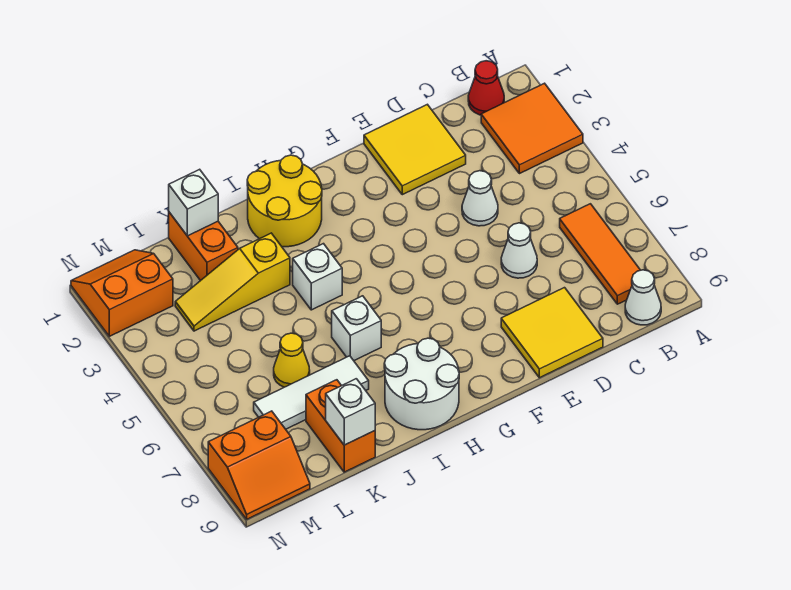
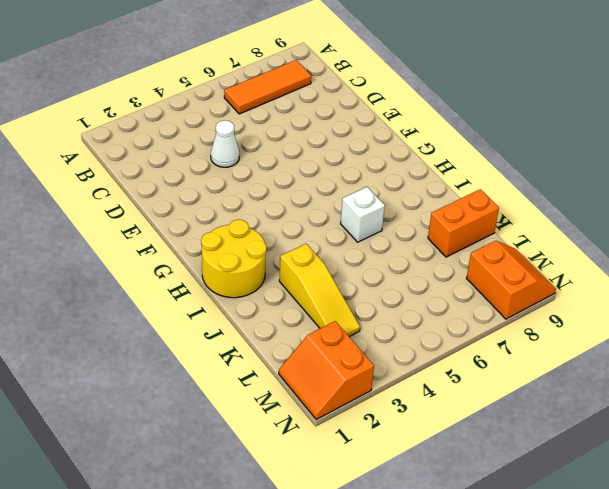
none -> orange 2x2 tile [481,83,583,174]
none -> red 1x1 cone [468,61,504,115]
none -> white 1x1 cone [625,270,661,325]

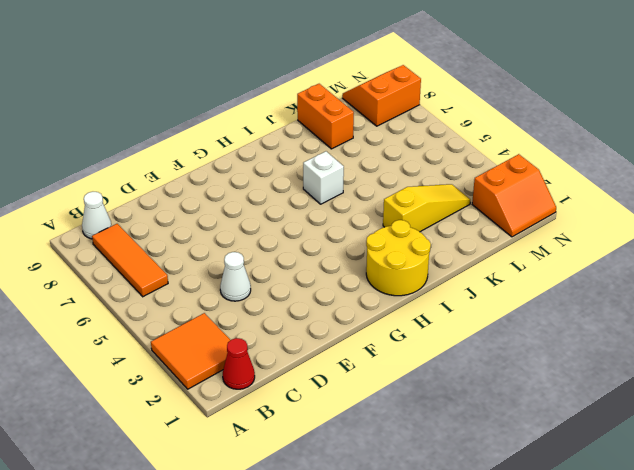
none -> yellow 2x2 tile [364,104,466,195]
none -> white 1x1 cone [501,223,537,278]
none -> yellow 2x2 tile [501,288,603,378]

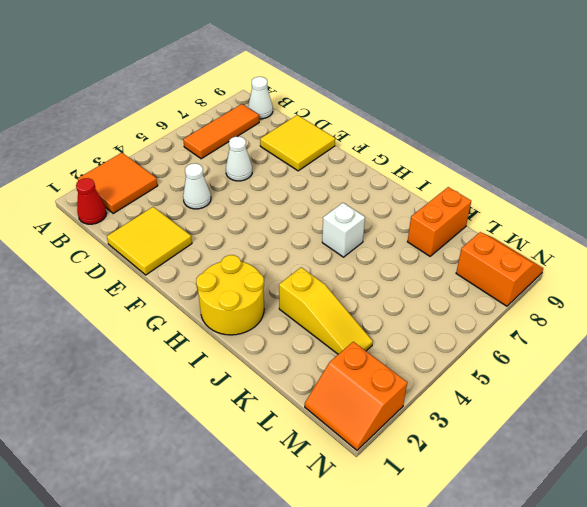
none -> white 2x2 round brick [384,338,459,430]
none -> white 1x1 brick [293,244,342,310]
none -> white 1x3 tile [254,356,369,429]

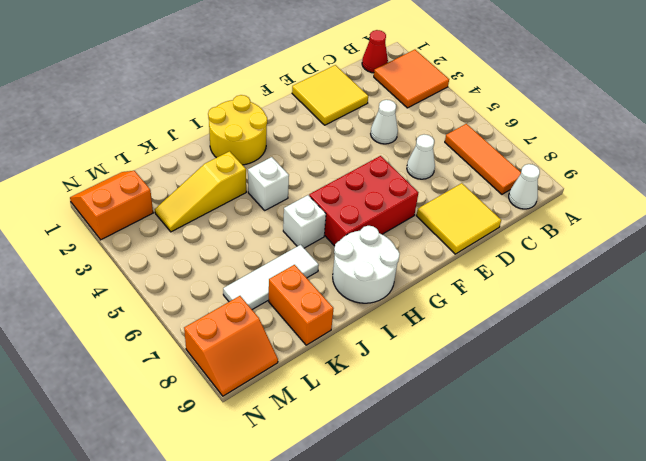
red 2x3 brick [309,156,418,246] -> none
none -> orange 1x2 brick [169,212,238,281]
none -> yellow 1x1 cone [274,333,310,387]
none -> white 1x1 brick [169,169,218,236]

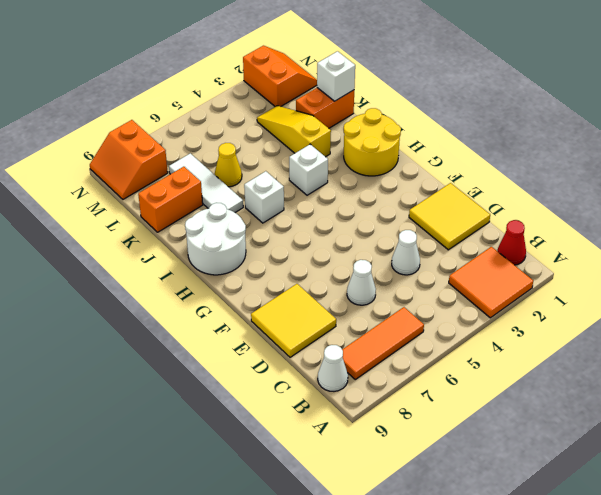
none -> white 1x1 brick [326,379,375,445]

